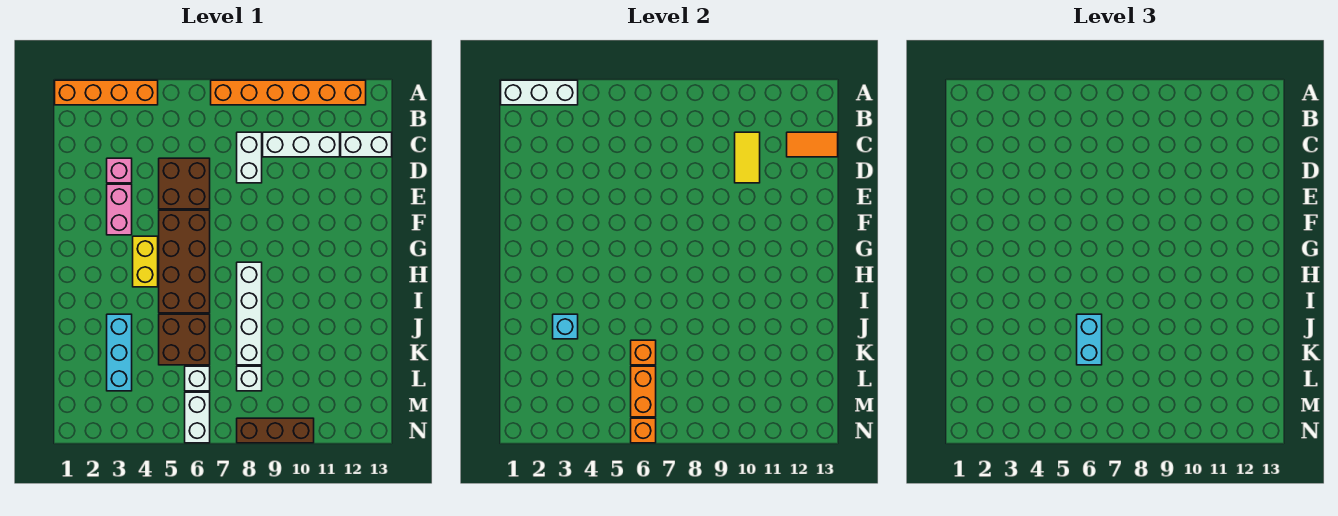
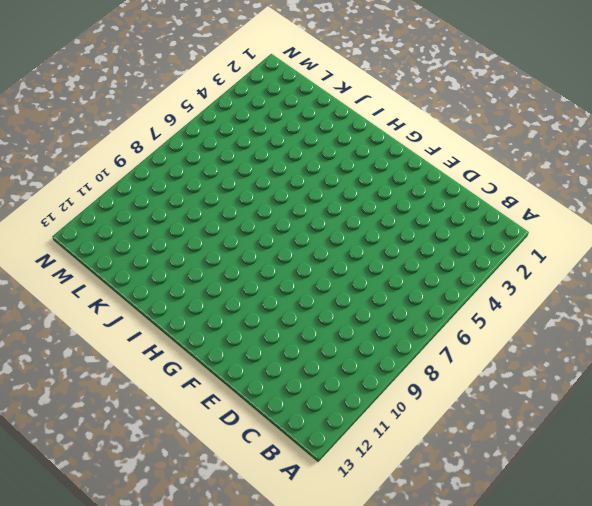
none -> orange 1x4 brick [55,80,158,105]
none -> orange 1x6 brick [211,80,366,105]
none -> white 1x2 brick [237,132,262,183]

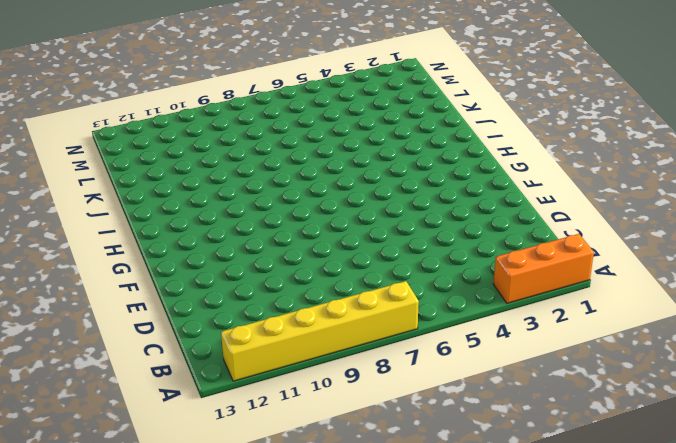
orange 1x3 brick [493,234,594,303] -> orange 1x4 brick [55,80,158,105]
yellow 1x6 brick [221,281,419,381] -> orange 1x6 brick [211,80,366,105]
none -> white 1x2 brick [237,132,262,183]
none -> white 1x3 brick [263,132,340,157]
none -> white 1x2 brick [341,132,392,157]

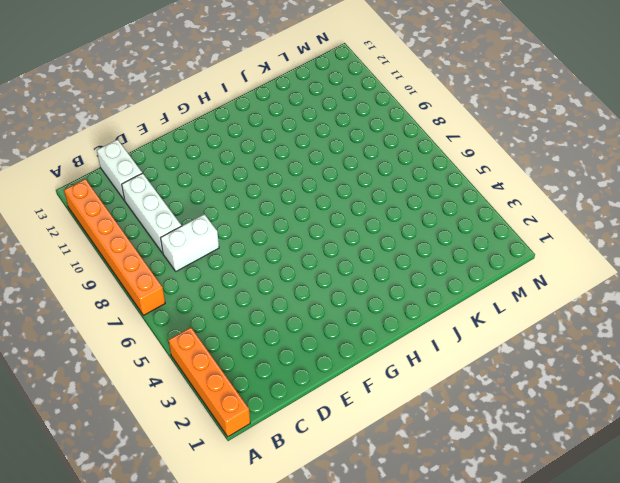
none -> pink 1x1 brick [107,158,132,183]
none -> brown 2x2 brick [159,158,210,209]
none -> pink 1x2 brick [107,184,132,235]

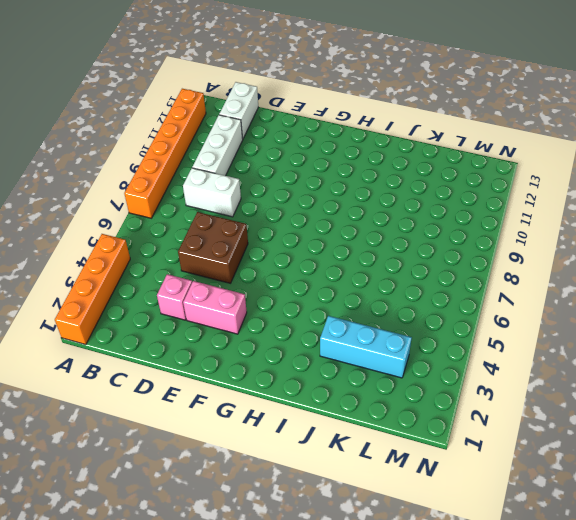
none -> brown 2x4 brick [159,210,210,313]
none -> yellow 1x2 brick [133,236,158,287]
none -> white 1x4 brick [237,262,262,365]

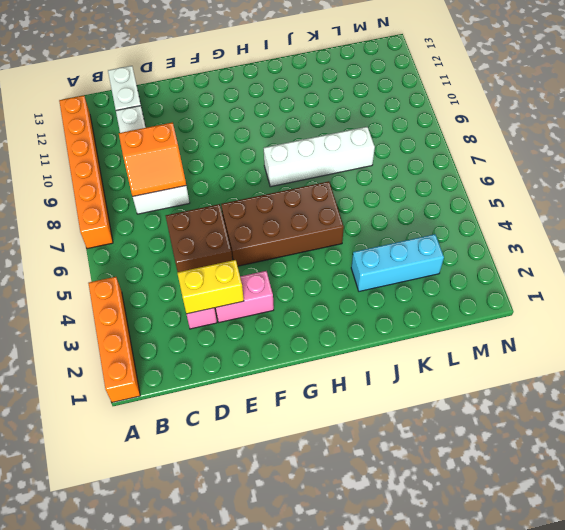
orange 2x2 slope [119,122,186,196] -> none
yellow 1x2 brick [177,260,244,314] -> yellow 1x2 brick moved to [133,236,158,287]
none -> brown 2x2 brick [159,314,210,365]
none -> white 1x1 brick [185,366,210,391]
none -> white 1x1 brick [237,366,262,391]

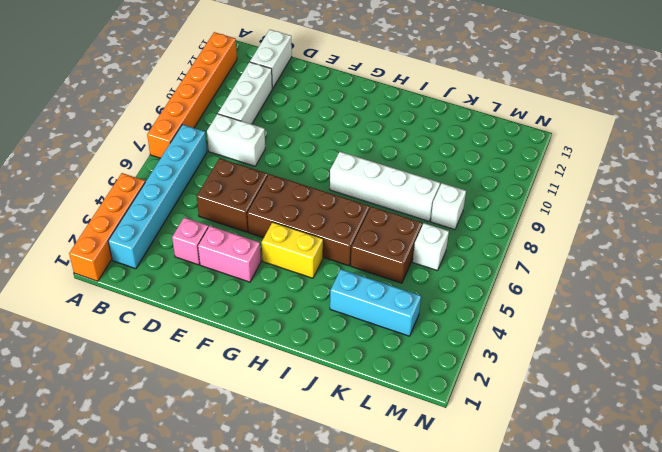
cyan 1x6 brick [108,124,207,269] -> none
none -> white 1x2 brick [185,392,210,443]
none -> brown 1x3 brick [237,418,314,443]
none -> white 1x3 brick [501,80,578,105]

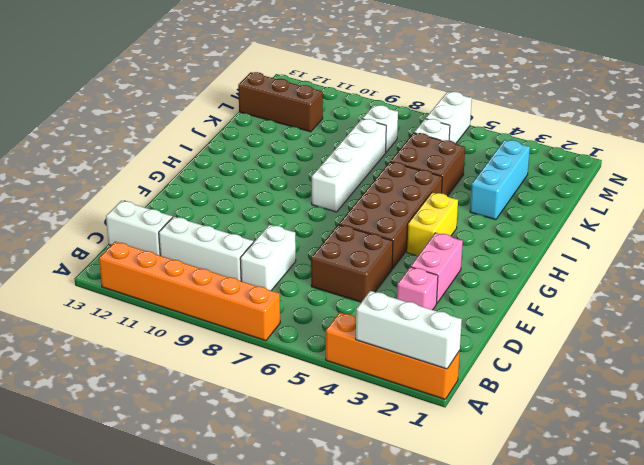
brown 1x3 brick [238,72,323,132] -> brown 1x3 brick moved to [237,418,314,443]
none -> yellow 1x2 tile [735,132,760,183]
none -> orange 1x2 tile [787,132,838,157]
none -> cyan 1x1 brick [553,314,578,339]

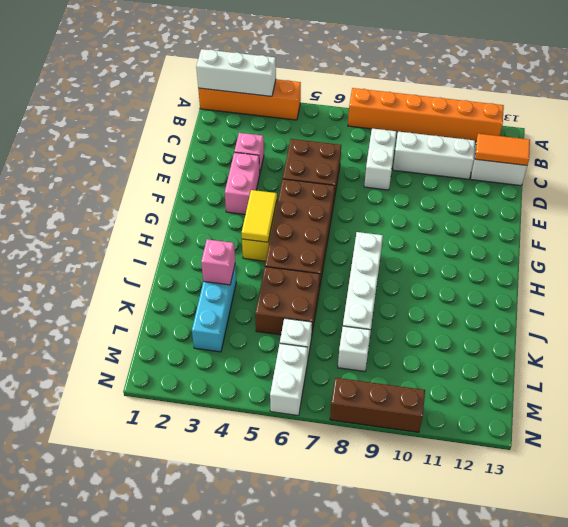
yellow 1x2 tile [242,190,277,242] -> yellow 1x2 tile moved to [735,132,760,183]
pink 1x1 brick [201,239,235,285] -> cyan 1x1 brick [553,314,578,339]
none -> orange 1x1 brick [631,340,656,365]
none -> orange 1x2 brick [631,366,656,417]
none -> orange 1x1 brick [631,418,656,443]

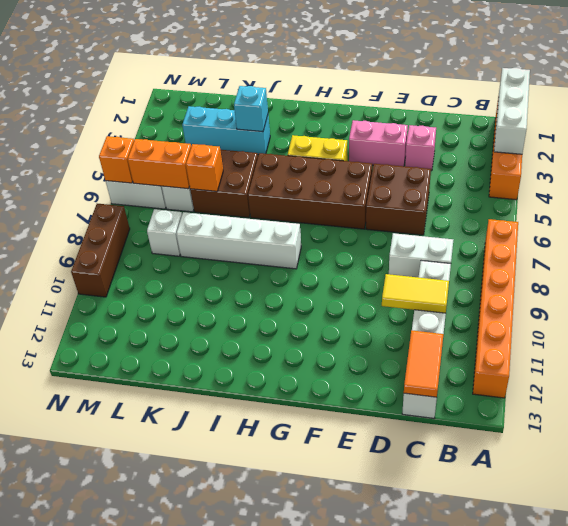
none -> cyan 1x2 brick [1077,314,1102,365]

